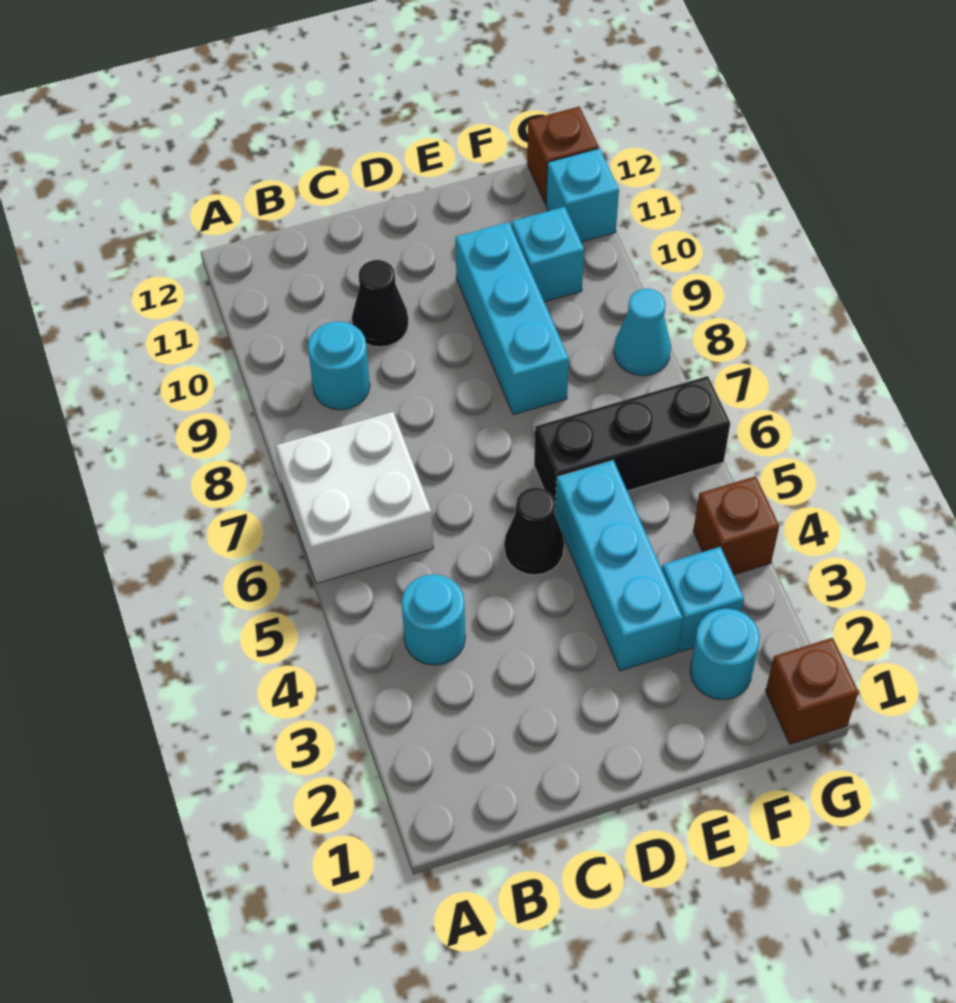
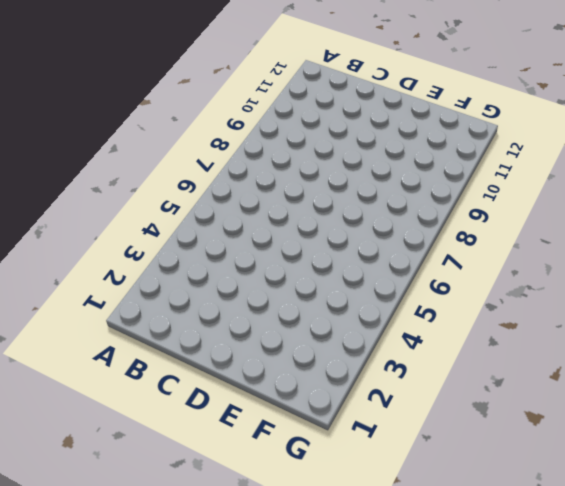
none -> white 2x2 brick [276,412,433,584]
none -> cyan 1x1 round brick [402,574,465,665]
none -> cyan 1x1 round brick [308,321,370,410]

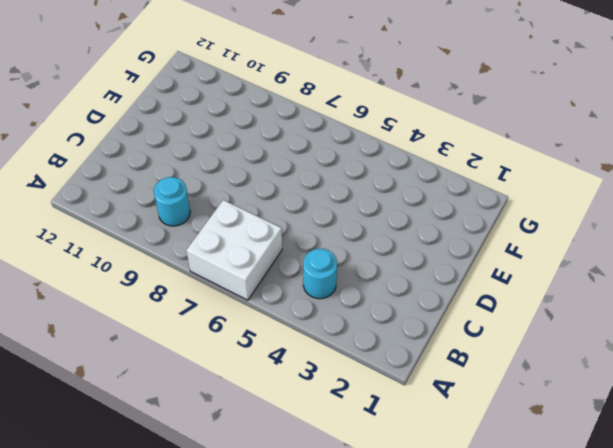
none -> black 1x1 cone [352,260,408,347]
none -> black 1x1 cone [504,488,564,575]
none -> cyan 1x3 brick [555,460,683,671]

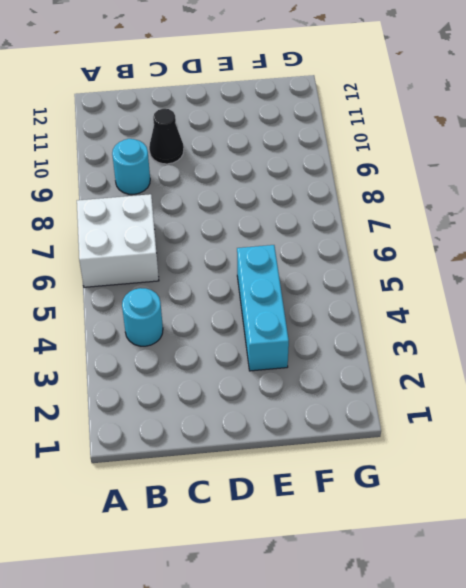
none -> black 1x1 cone [504,488,564,575]
none -> black 1x3 brick [534,376,730,502]
none -> cyan 1x3 brick [455,222,569,415]

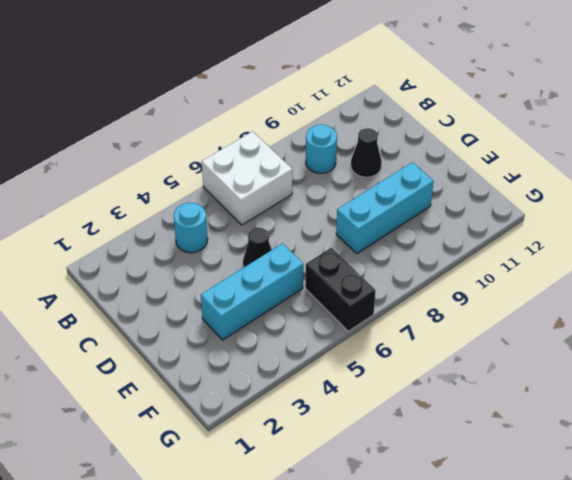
black 1x2 brick [305,248,376,331] -> black 1x3 brick [534,376,730,502]
none -> cyan 1x1 round brick [690,609,760,700]
none -> cyan 1x1 brick [662,547,744,652]
none -> cyan 1x1 brick [512,207,584,302]

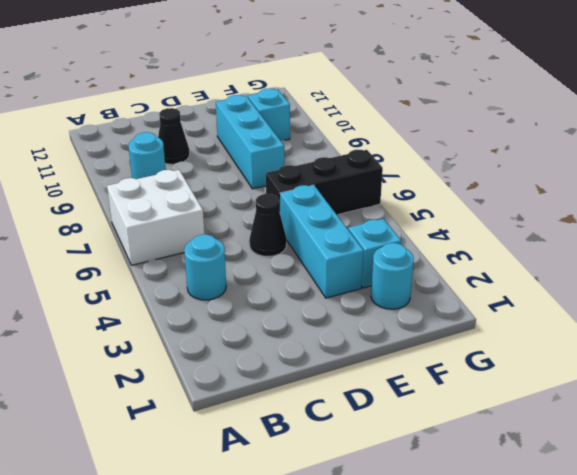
none -> brown 1x1 brick [766,638,858,744]
none -> brown 1x1 brick [693,476,779,575]
none -> cyan 1x1 cone [614,289,671,376]

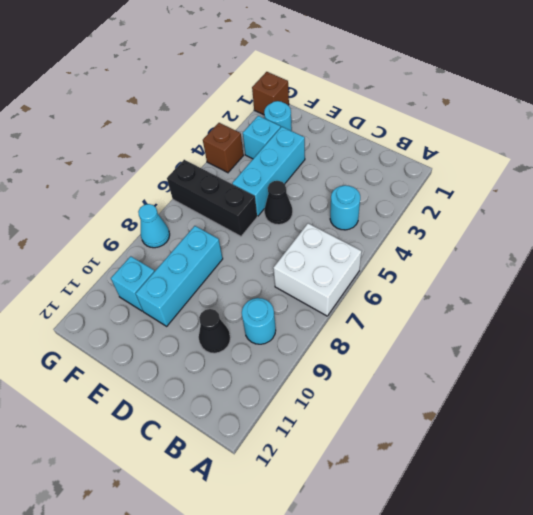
none -> cyan 1x1 brick [546,149,619,242]
none -> brown 1x1 brick [527,107,599,204]

